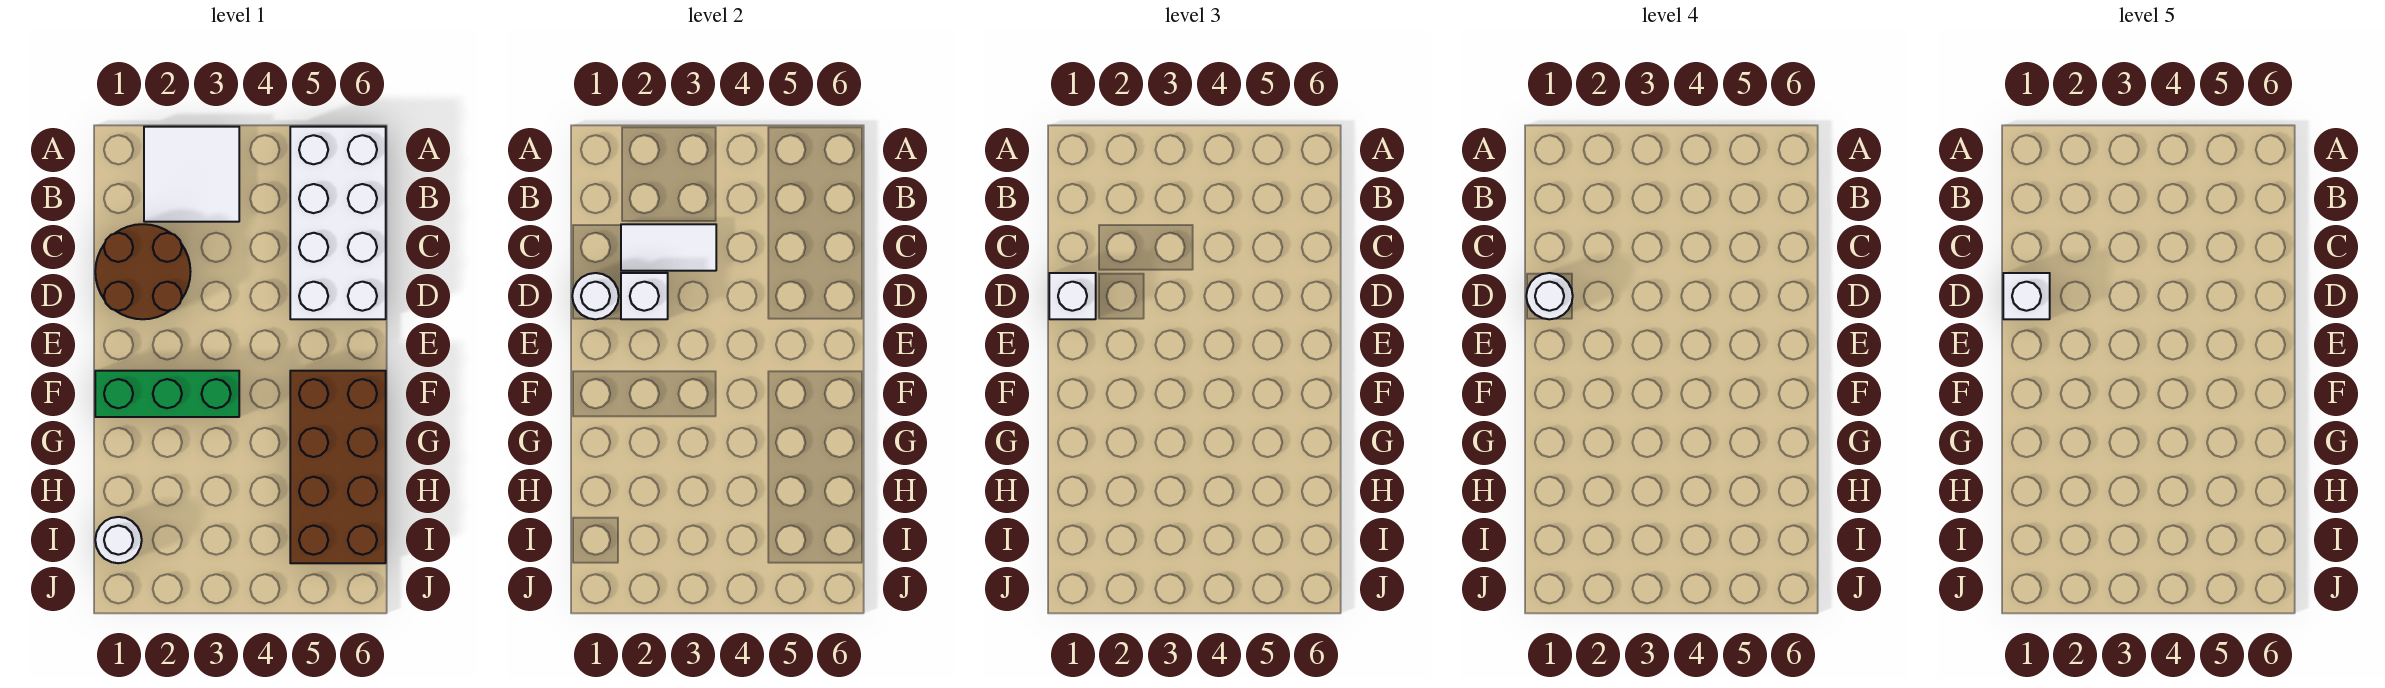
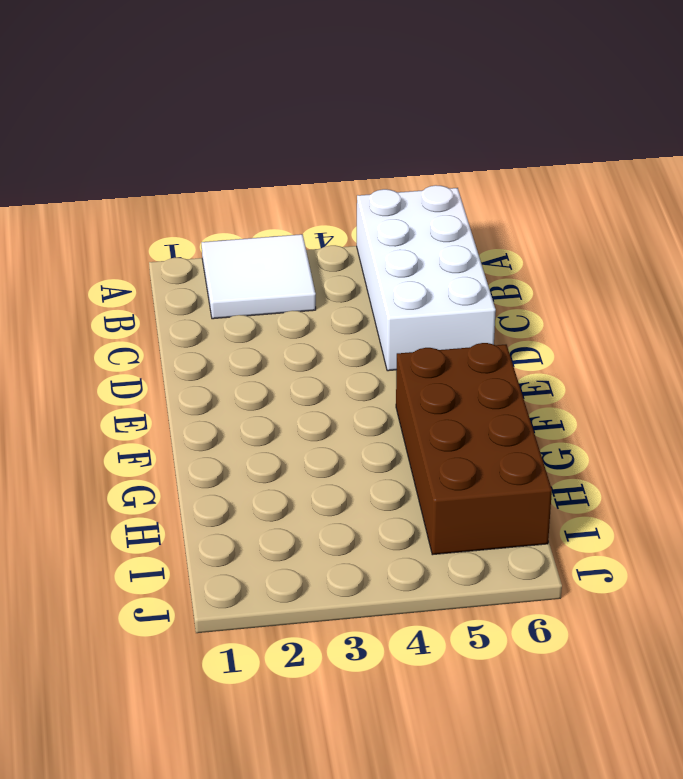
none -> brown 2x2 round brick [95,224,190,319]
none -> green 1x3 brick [95,371,239,417]
none -> white 1x1 round brick [95,517,142,563]

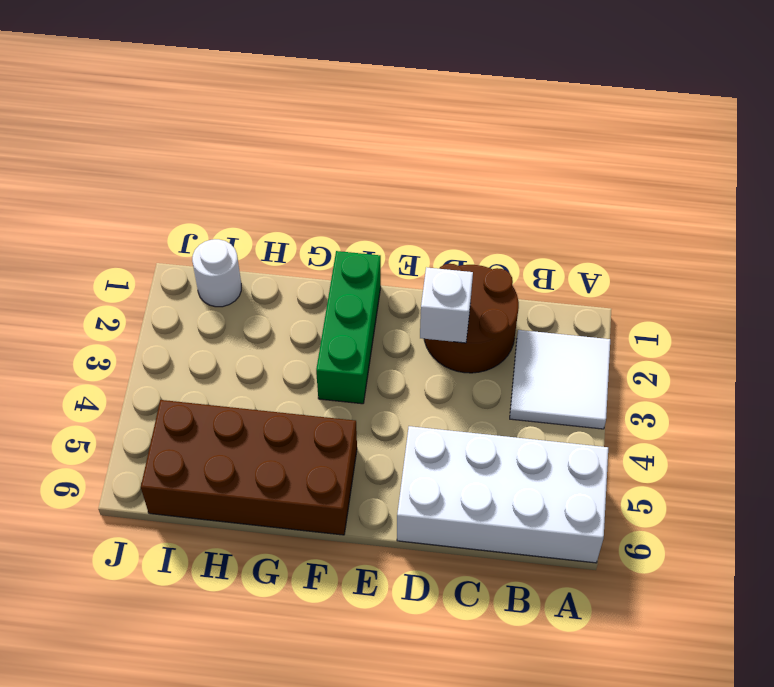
none -> white 1x2 tile [621,224,716,271]
none -> white 1x1 round brick [572,273,619,319]
none -> white 1x1 brick [1049,273,1096,319]

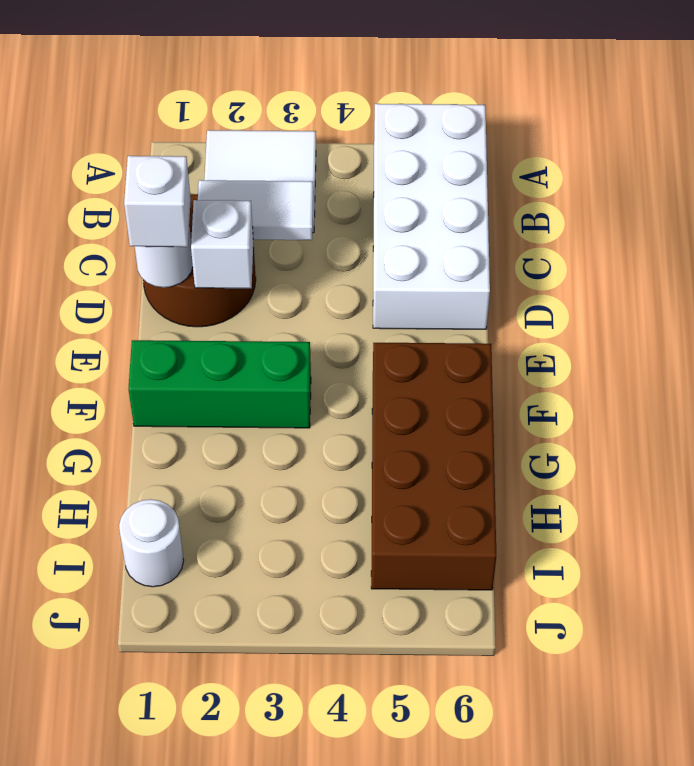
none -> white 1x1 round brick [1526,273,1573,319]
none -> white 1x1 brick [2003,273,2050,319]

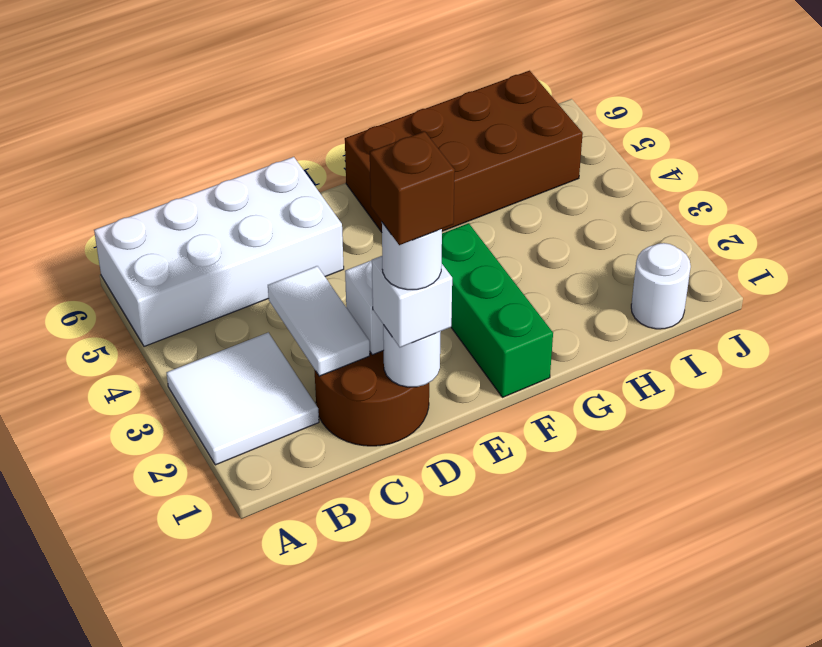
brown 1x1 brick [370,131,455,245] -> white 1x1 brick [2003,273,2050,319]

